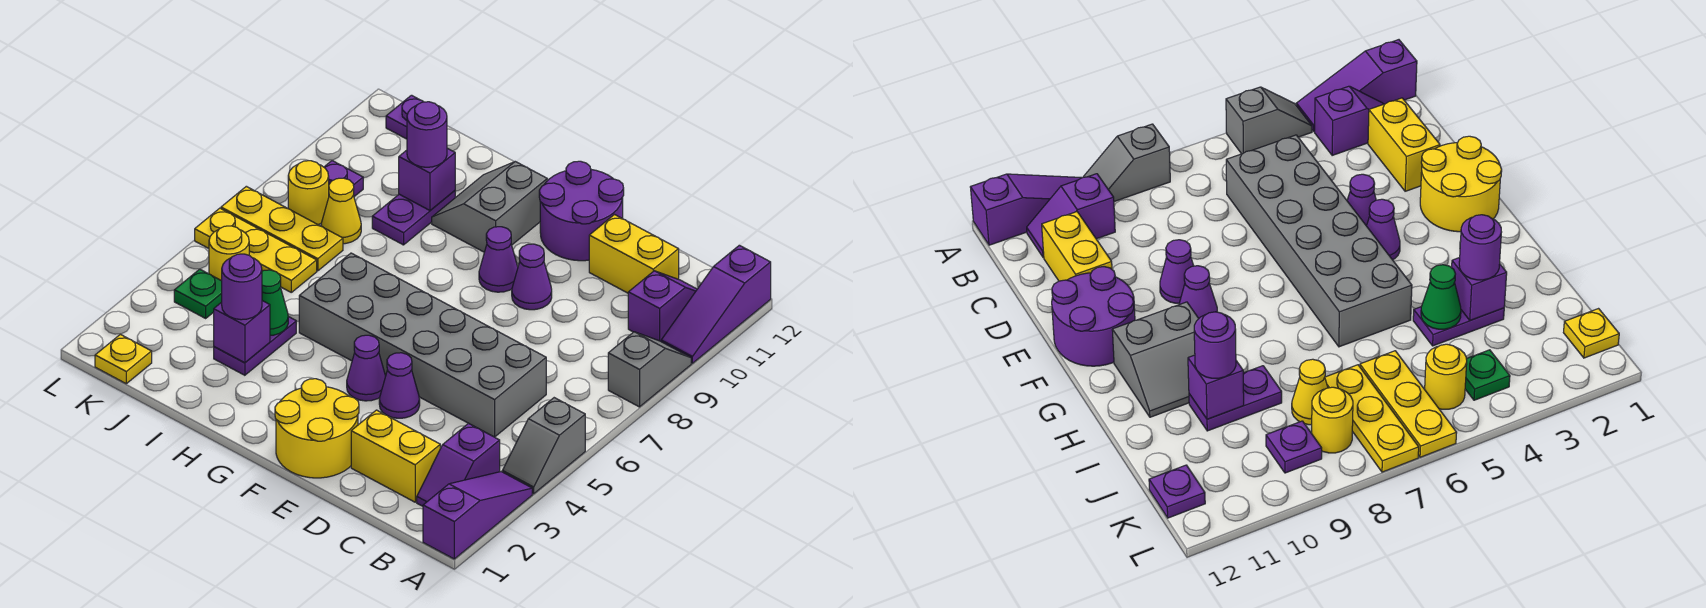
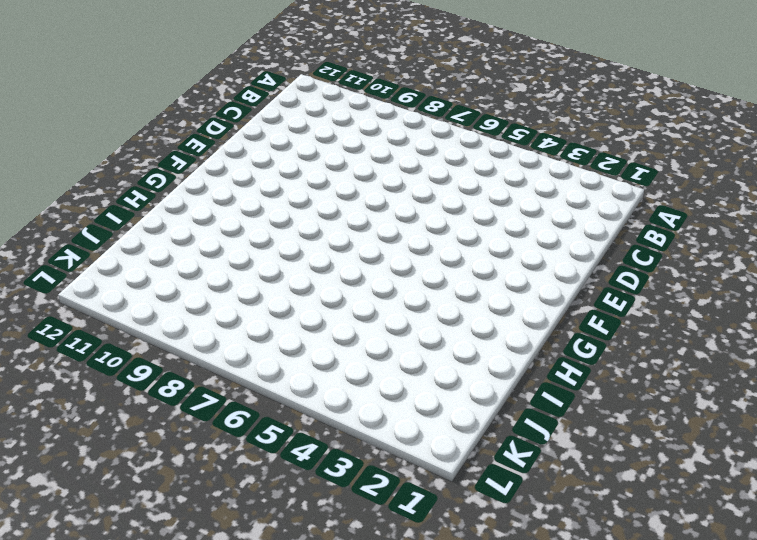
none -> purple 1x3 slope [423,472,532,559]
none -> grey 1x2 slope [502,398,585,494]
none -> grey 1x2 slope [608,332,691,407]
none -> purple 1x3 slope [661,245,771,363]

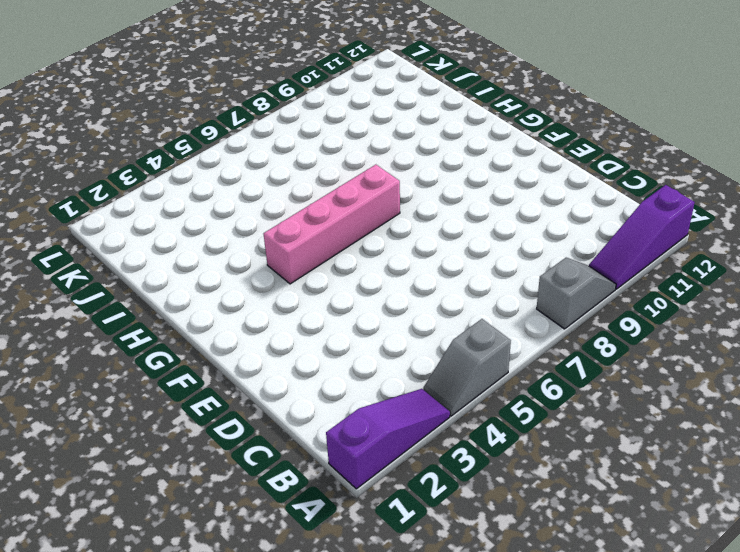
pink 1x4 brick [264,165,400,284] -> grey 2x6 brick [299,253,546,437]
none -> purple 1x2 slope [417,423,500,506]
none -> purple 1x2 slope [628,271,697,341]
none -> yellow 1x2 brick [351,410,440,502]
none -> yellow 1x2 brick [589,215,679,293]

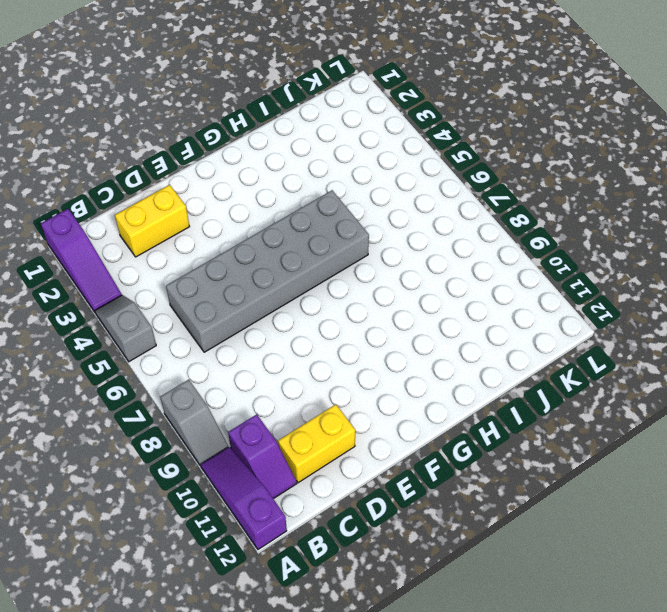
none -> purple 1x2 slope [417,423,500,506]
none -> yellow 2x2 round brick [275,379,359,478]
none -> purple 1x1 cone [379,353,420,418]
none -> purple 1x1 cone [512,244,552,310]

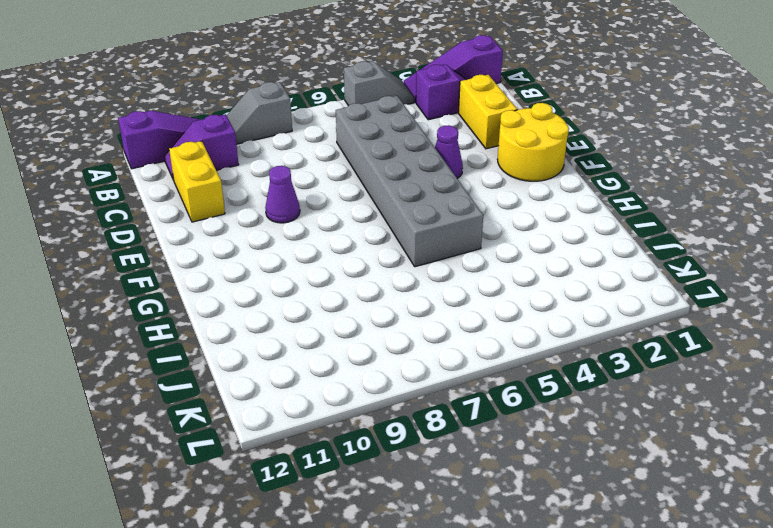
none -> purple 2x2 round brick [539,161,624,261]
none -> purple 1x1 cone [347,335,386,401]
none -> purple 1x1 cone [479,227,518,292]
none -> grey 2x2 slope [432,162,547,252]

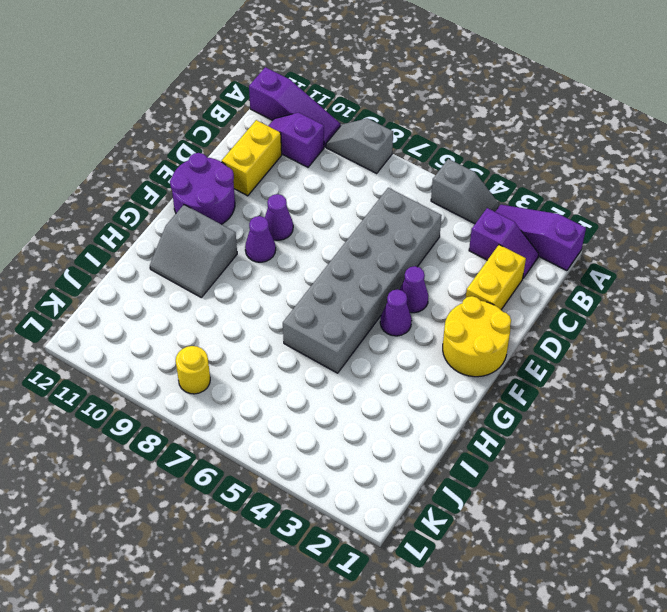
none -> purple 1x2 plate [214,317,296,375]
none -> purple 1x2 plate [372,191,455,245]
none -> yellow 1x3 plate [195,208,317,292]
none -> yellow 1x3 plate [221,186,343,271]

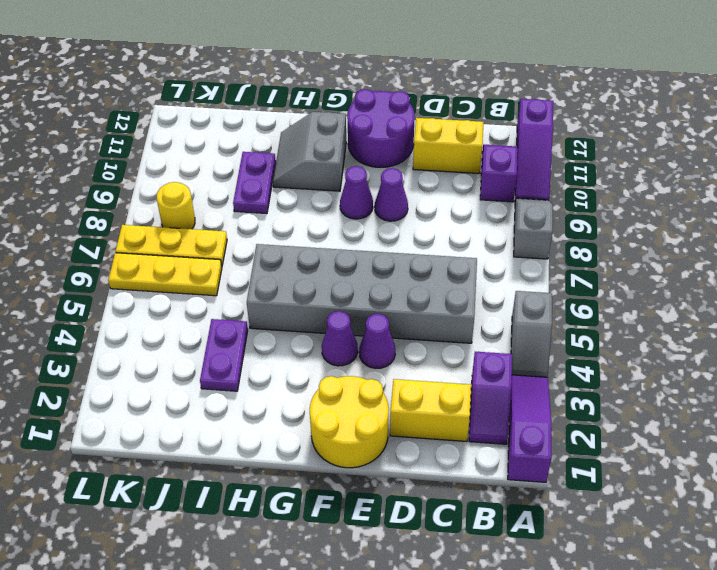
none -> yellow 1x1 cone [321,178,361,244]
none -> yellow 1x1 plate [95,334,152,384]
none -> green 1x1 plate [174,269,222,318]
none -> yellow 1x1 round brick [209,226,249,281]

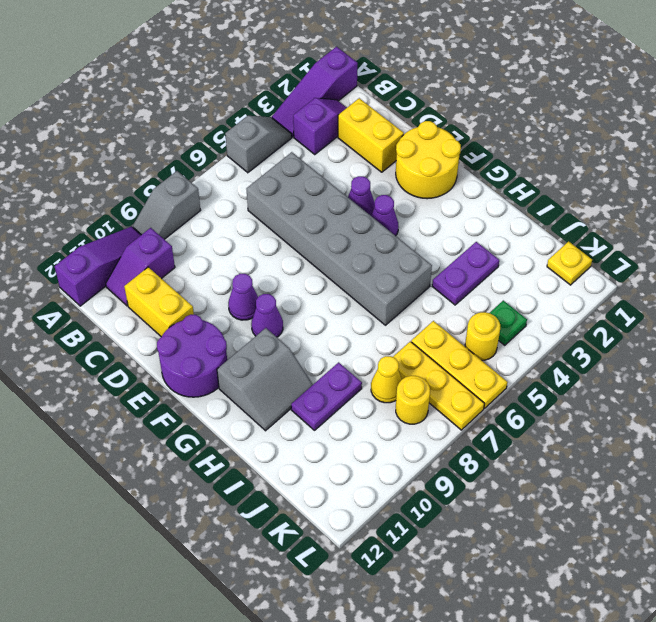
none -> purple 1x1 plate [324,161,363,196]
none -> purple 1x1 plate [386,95,423,139]
none -> purple 1x1 brick [214,301,270,363]
none -> green 1x1 cone [262,270,288,336]

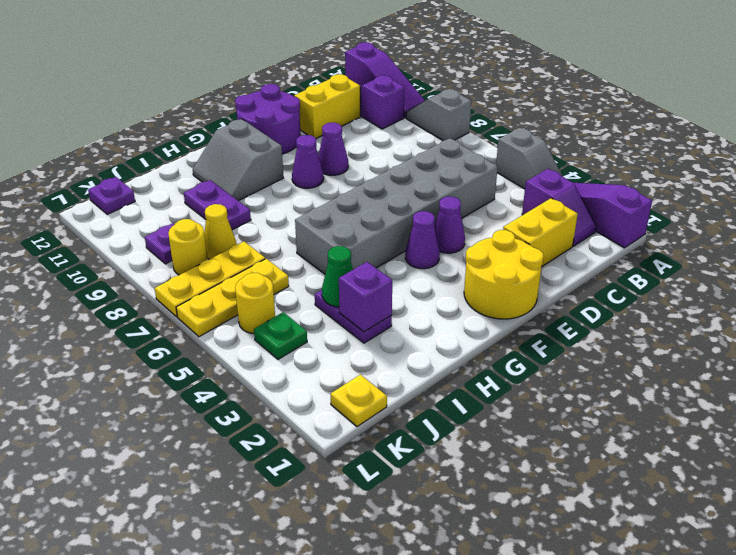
none -> purple 1x1 brick [399,148,455,210]
none -> purple 1x1 round brick [222,254,262,320]
none -> purple 1x1 round brick [407,102,447,167]

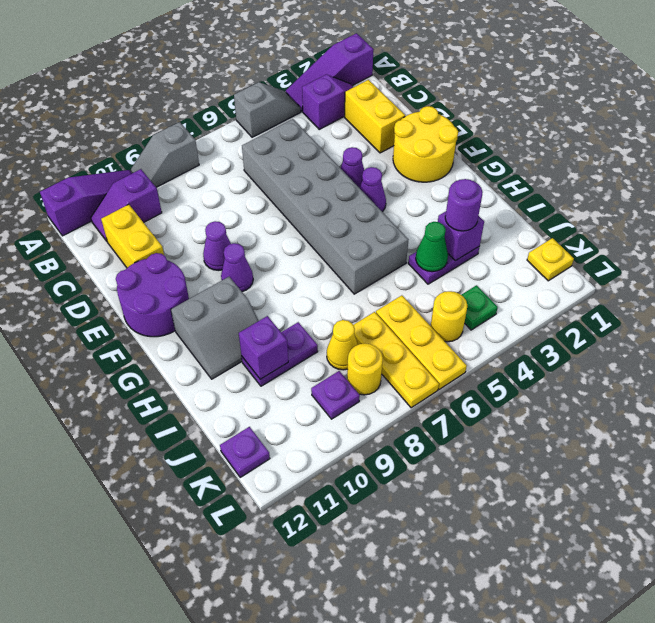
none -> purple 1x1 round brick [407,102,447,167]

